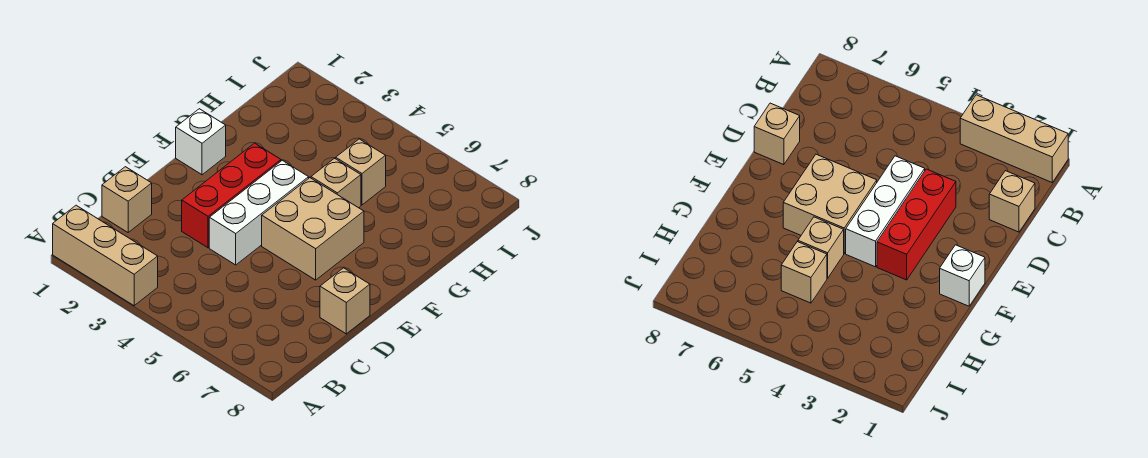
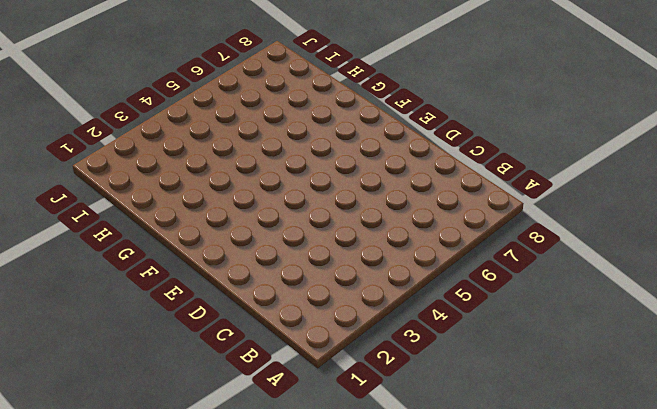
none -> tan 1x3 brick [53,205,158,306]
none -> tan 1x1 brick [102,167,152,232]

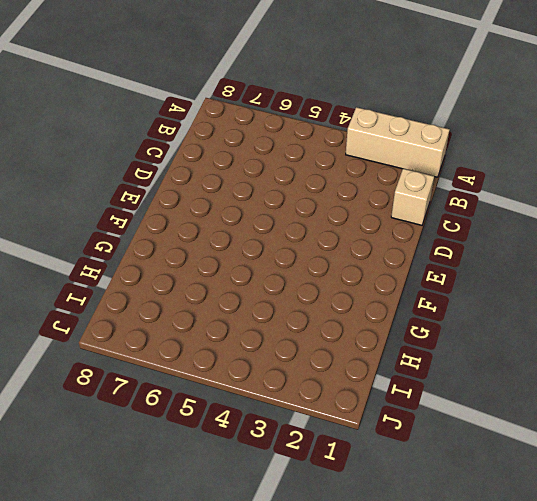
none -> red 1x3 brick [182,143,281,248]
none -> white 1x3 brick [209,160,309,265]

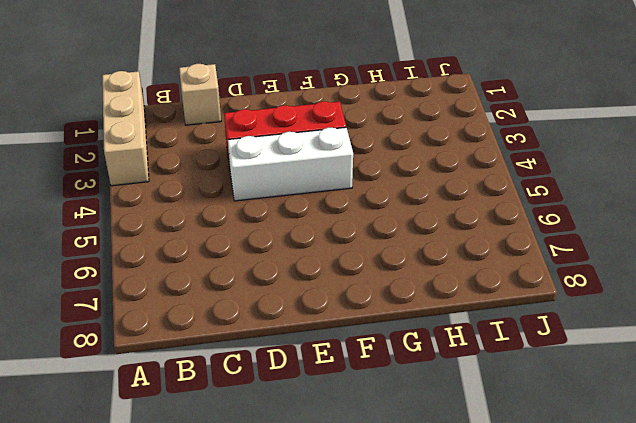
none -> tan 1x1 brick [320,268,370,334]
none -> tan 2x2 brick [262,178,364,280]

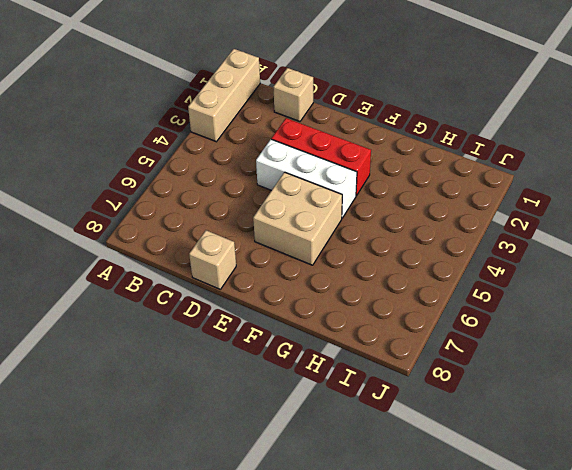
none -> white 1x1 brick [176,109,226,175]
none -> tan 1x1 brick [311,158,361,208]

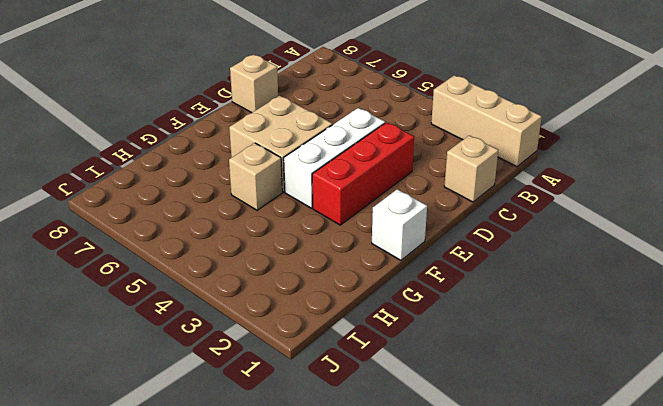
none -> tan 1x1 brick [336,139,386,205]

